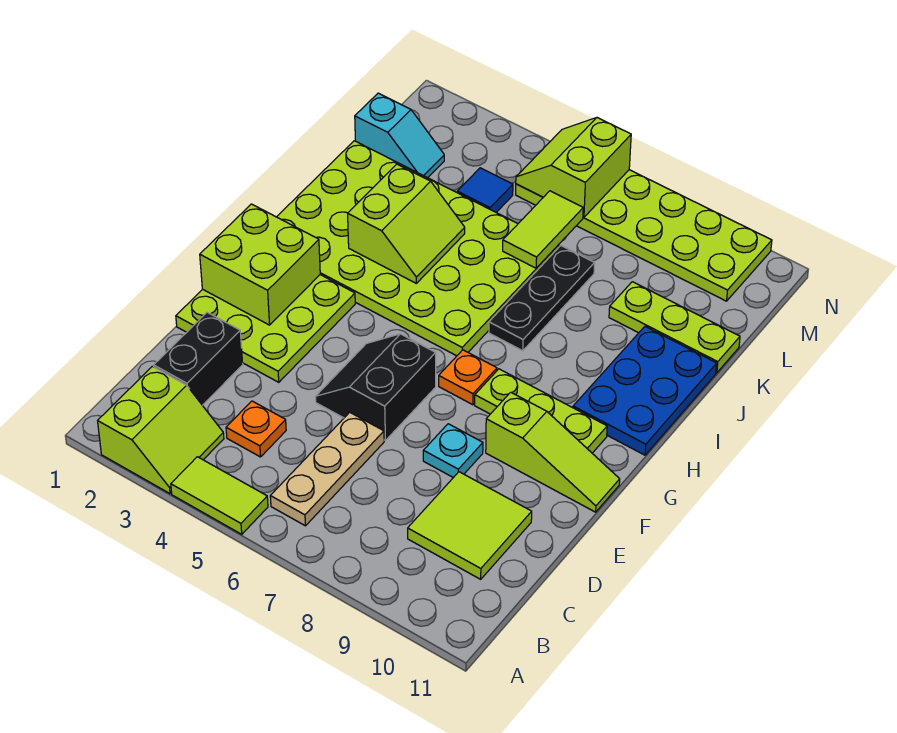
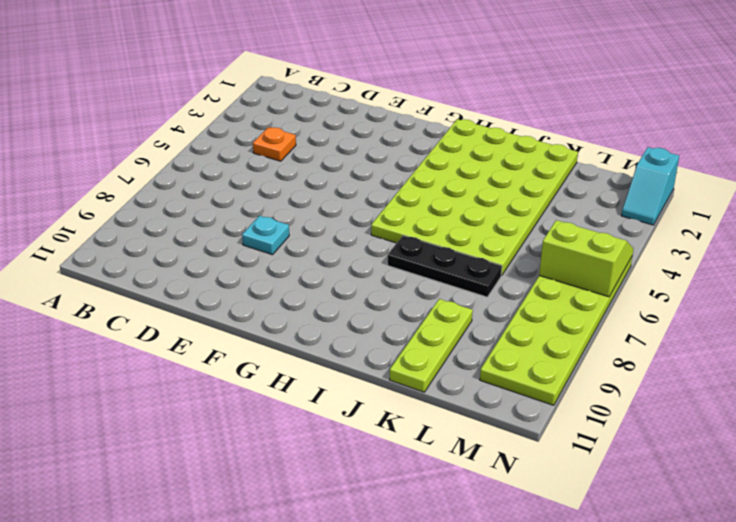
cyan 1x2 slope [621,147,679,225] -> cyan 1x2 slope moved to [355,93,444,178]
none -> lime 2x2 slope [98,366,224,494]
none -> lime 1x2 tile [171,457,268,534]
none -> tan 1x3 plate [270,412,384,526]

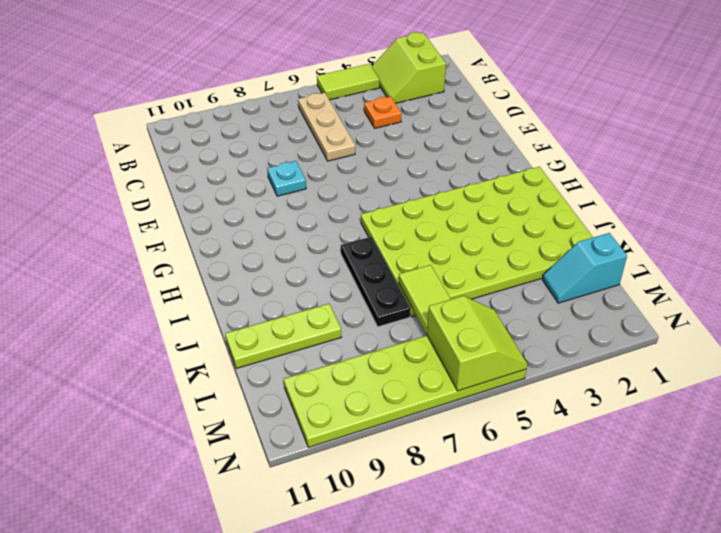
none -> black 1x2 brick [154,312,243,405]
none -> lime 2x2 tile [408,472,532,579]
none -> lime 3x3 plate [176,275,355,382]

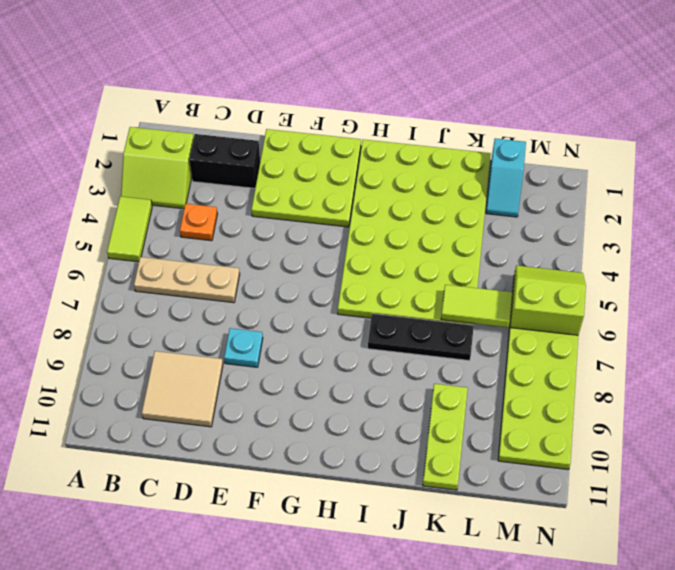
tan 2x2 tile [142,351,223,427] -> lime 2x2 tile [408,472,532,579]
none -> black 2x2 slope [315,334,436,440]
none -> lime 1x3 slope [486,392,620,512]
none -> orange 1x1 plate [439,350,497,405]

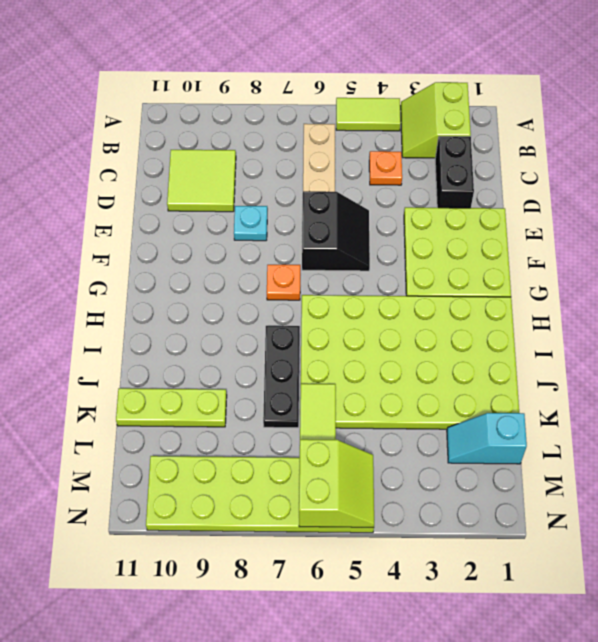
none -> lime 1x3 slope [486,392,620,512]
none -> lime 1x3 plate [475,369,607,453]
none -> blue 2x3 plate [573,327,717,455]

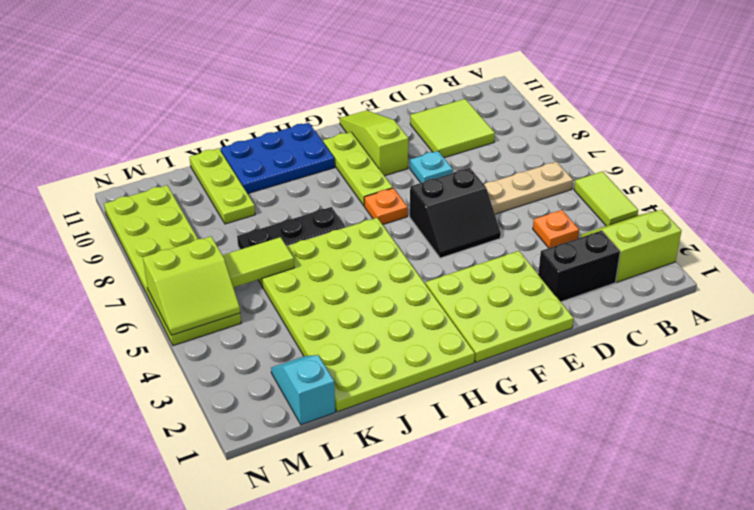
none -> blue 1x1 tile [457,168,513,212]
none -> lime 2x2 brick [200,204,320,325]
none -> lime 2x2 slope [348,164,465,283]

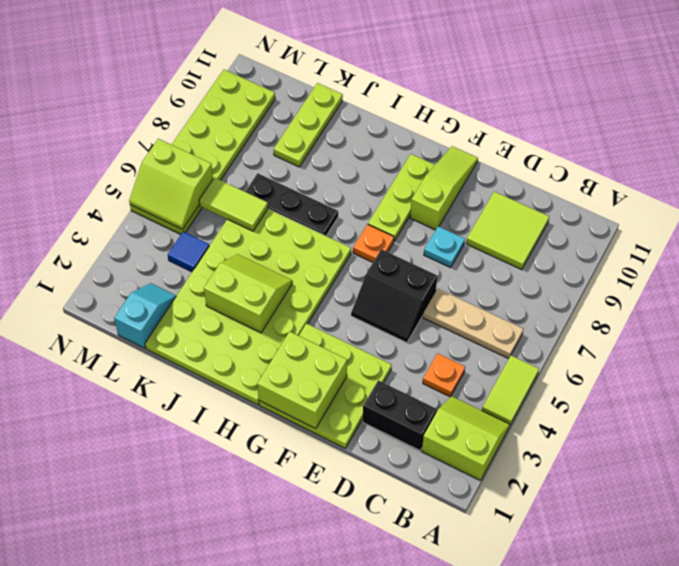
none -> blue 2x3 plate [573,327,717,455]

